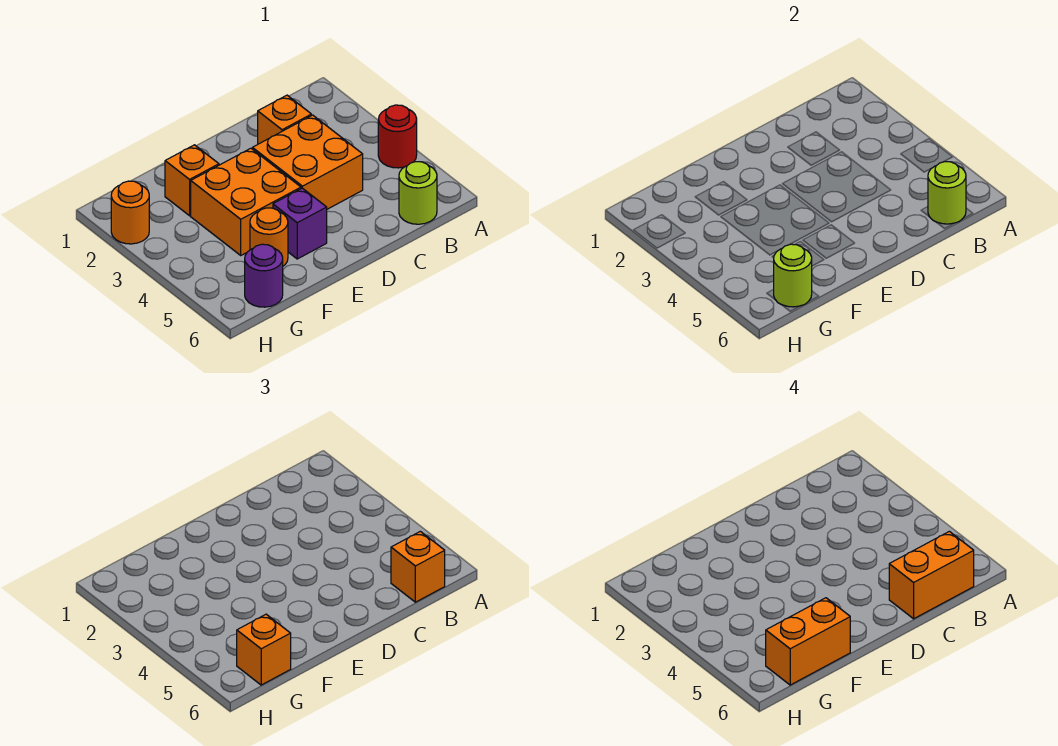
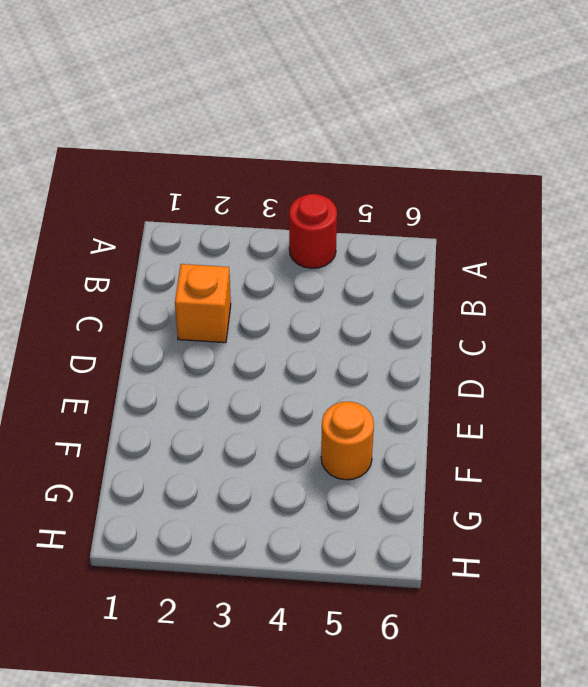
none -> lime 1x1 round brick [399,162,437,224]
none -> orange 2x2 brick [252,115,363,209]
none -> orange 2x2 brick [191,148,301,255]

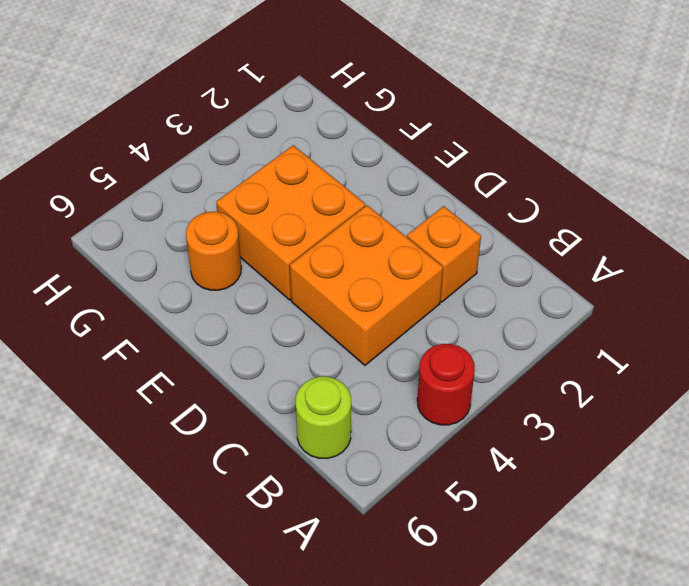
none -> purple 1x1 brick [273,188,327,259]
none -> orange 1x1 brick [165,145,219,216]
none -> purple 1x1 round brick [245,244,283,307]

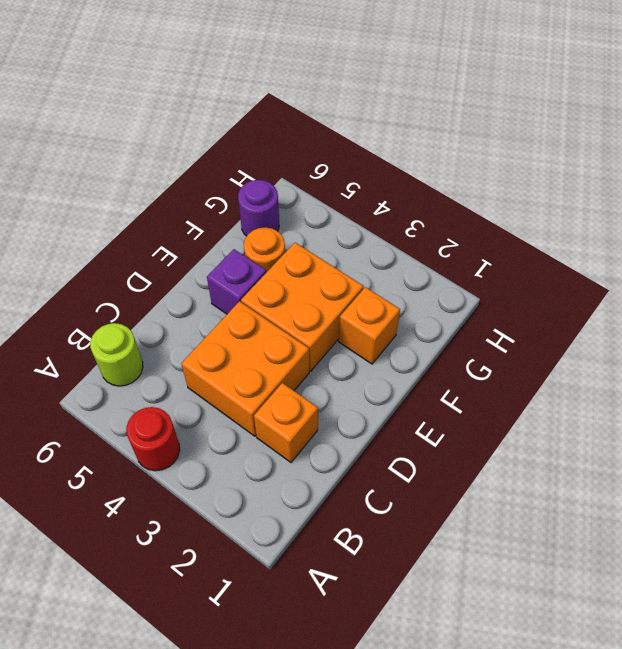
none -> orange 1x1 round brick [111,181,149,244]
none -> lime 1x1 round brick [928,161,966,224]
none -> lime 1x1 round brick [774,244,812,307]

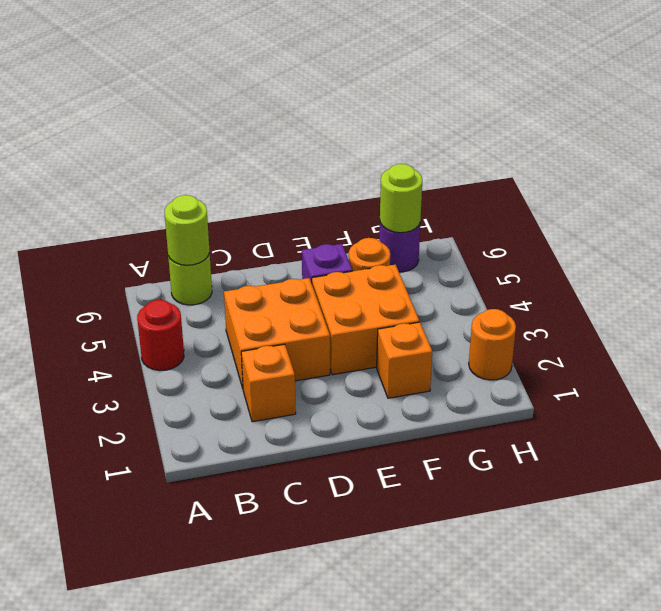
none -> orange 1x1 brick [391,531,445,602]
none -> orange 1x1 brick [237,614,291,685]
none -> orange 1x2 brick [889,531,974,619]

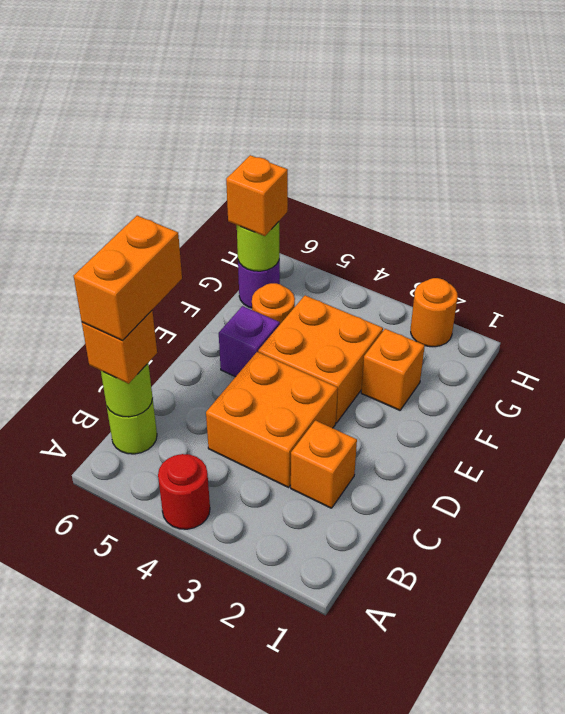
none -> orange 1x2 brick [766,598,850,685]

